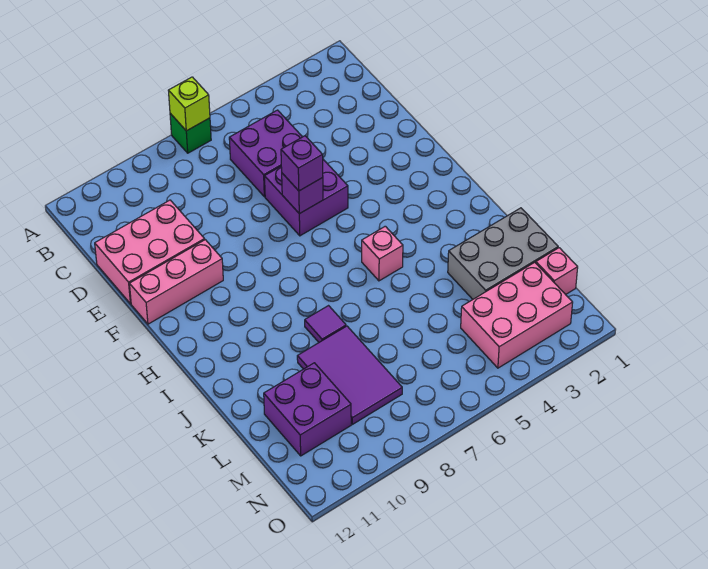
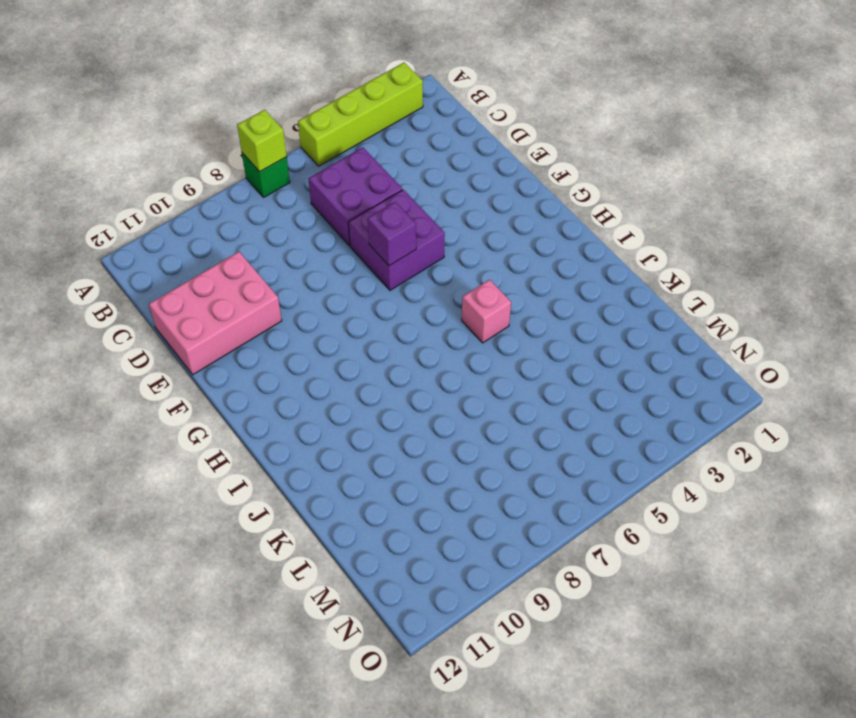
lime 1x4 brick [298,63,423,166] -> none
none -> pink 1x3 brick [129,240,223,324]
none -> purple 1x1 tile [305,306,346,342]
none -> grey 2x3 brick [448,208,558,299]

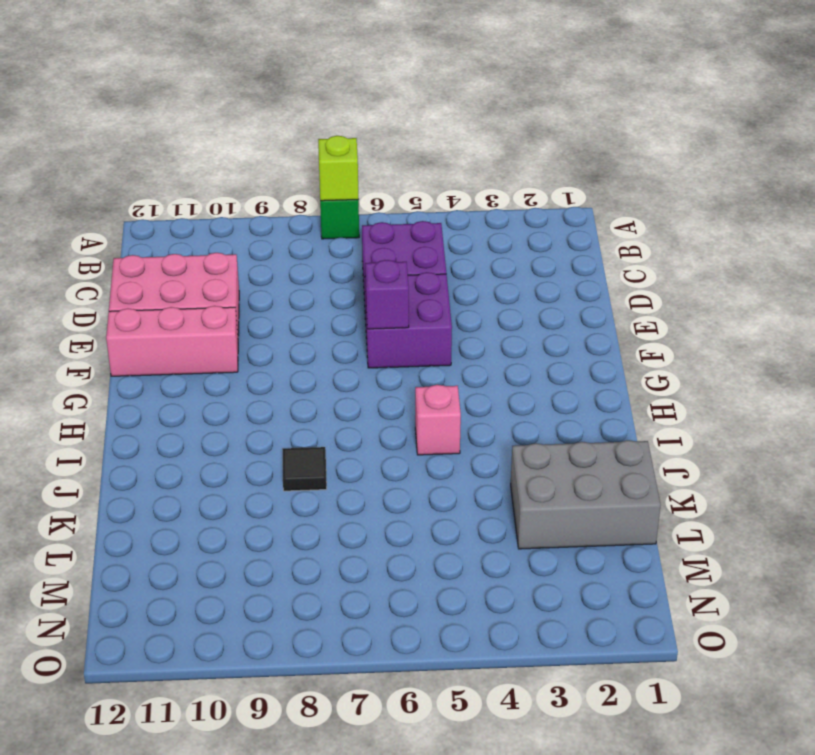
black 1x1 tile [282,447,327,491] -> purple 1x1 tile [305,306,346,342]
none -> purple 2x3 tile [297,326,402,424]
none -> purple 2x2 brick [264,363,351,456]
none -> pink 1x1 brick [536,248,578,295]

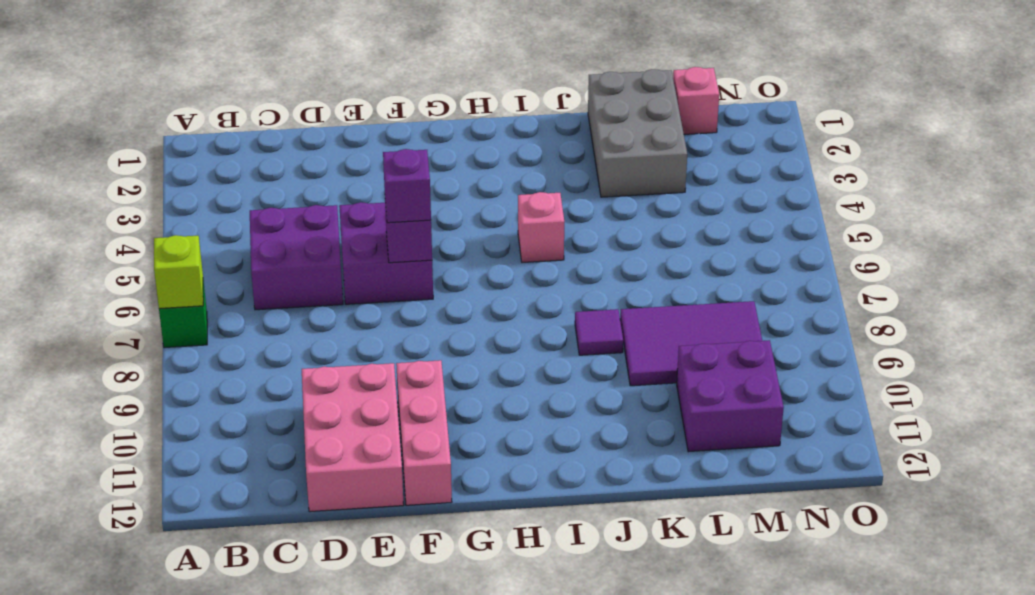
none -> pink 2x3 brick [461,262,573,368]

